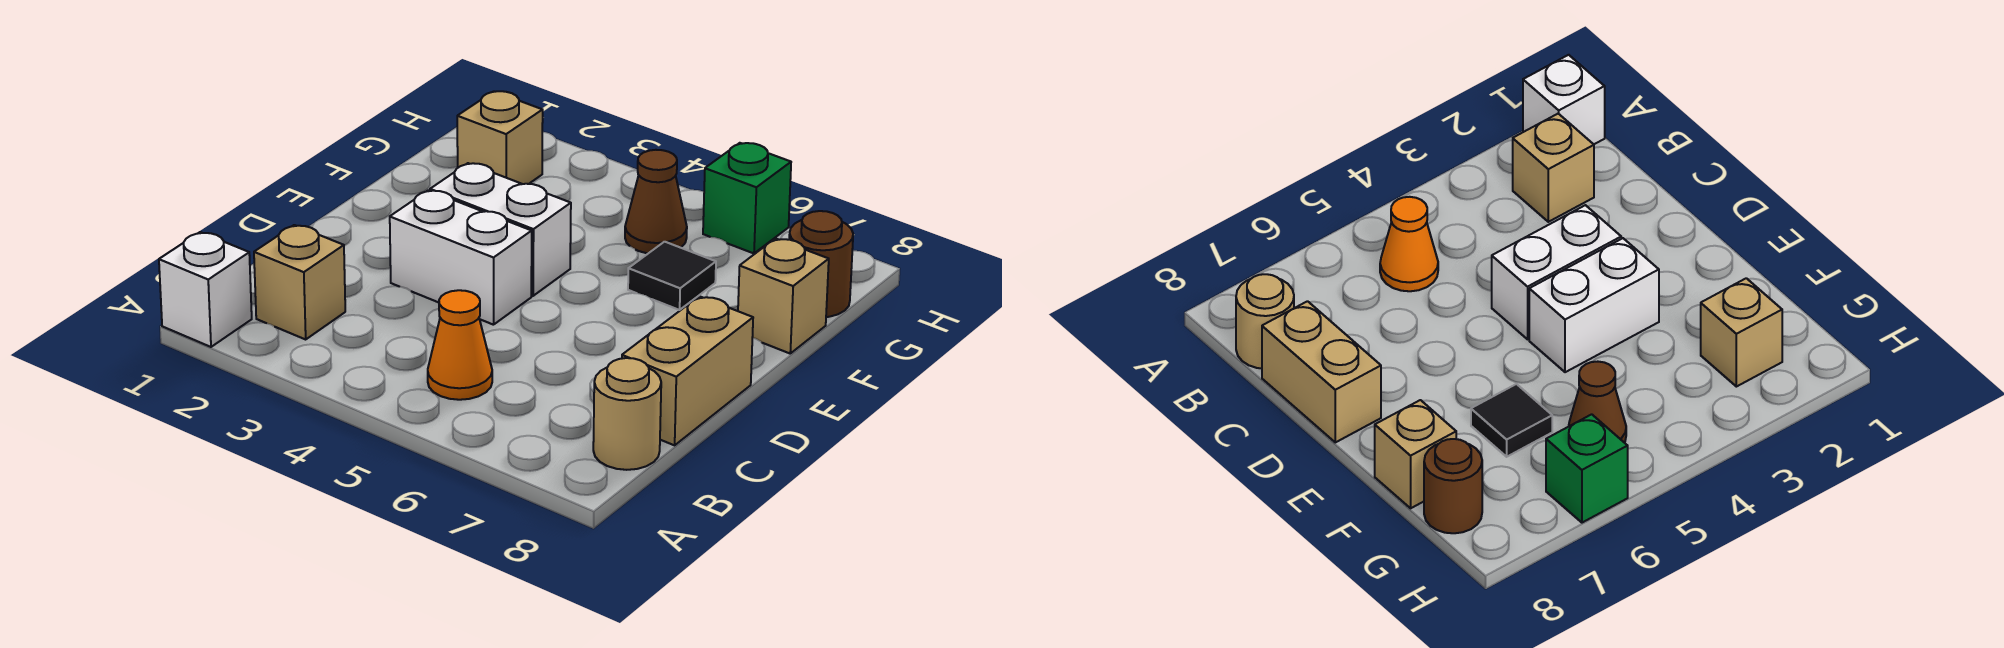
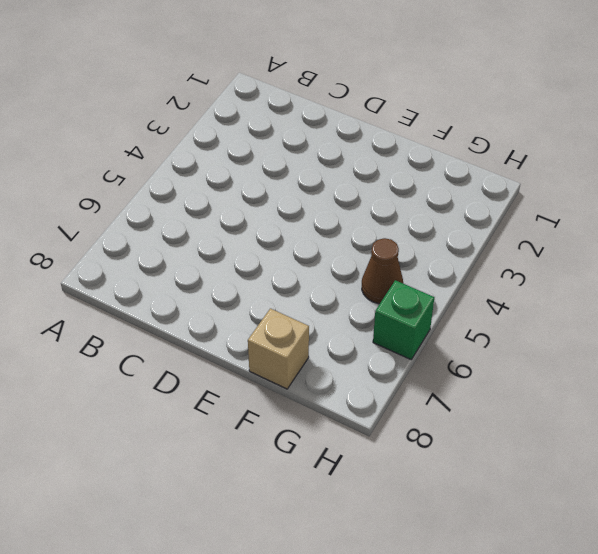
none -> white 1x1 brick [159,232,252,347]
none -> tan 1x1 brick [254,225,345,339]
none -> orange 1x1 cone [428,290,492,400]

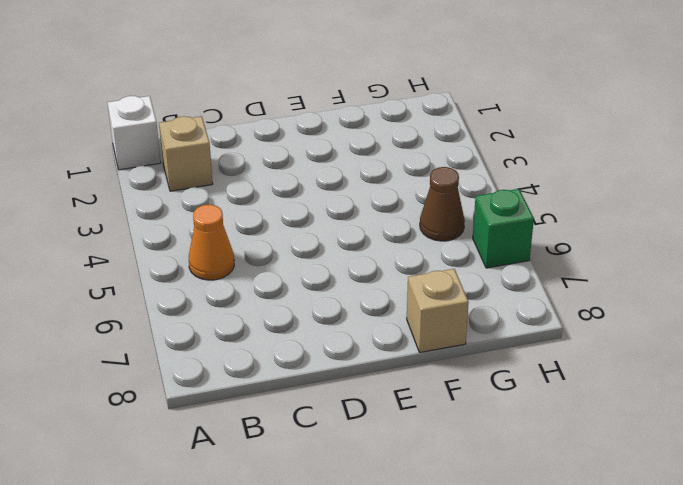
none -> tan 1x1 round brick [593,358,661,470]
none -> tan 1x2 brick [622,296,753,445]
none -> white 1x2 brick [390,190,532,325]

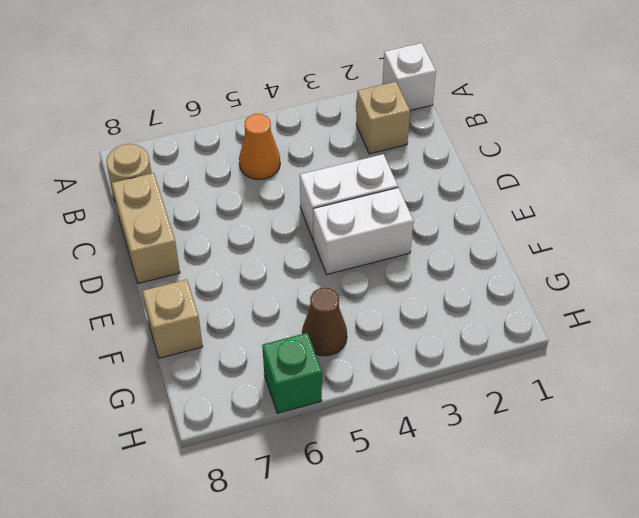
none -> black 1x1 tile [628,242,716,310]
none -> tan 1x1 brick [457,91,543,184]
none -> brown 1x1 round brick [789,211,853,317]

